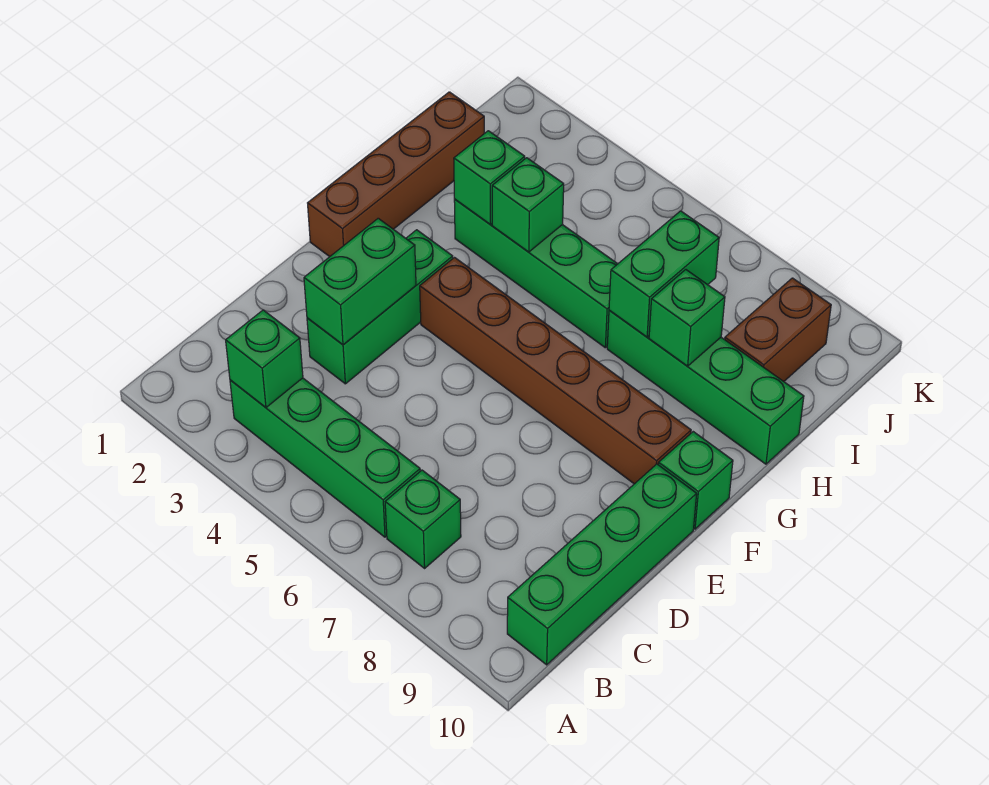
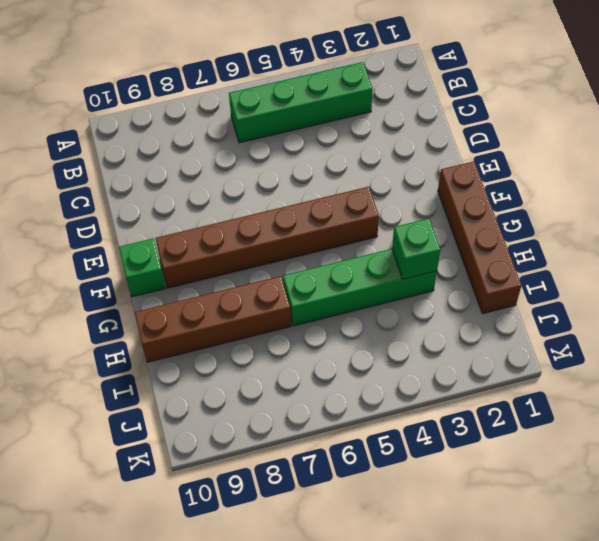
brown 1x4 brick [134,276,291,362] -> green 1x4 brick [607,311,804,464]
none -> green 1x1 brick [385,470,461,568]
none -> green 1x4 brick [507,464,697,665]
none -> green 1x3 brick [307,230,453,384]

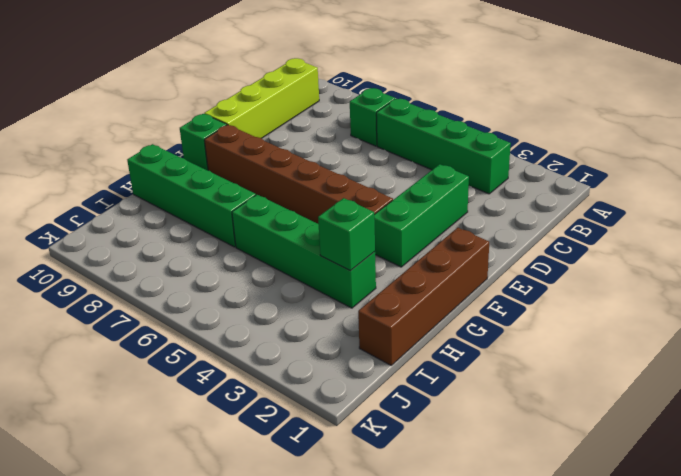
lime 1x4 brick [204,58,319,138] -> green 1x4 brick [507,464,697,665]
none -> brown 1x2 brick [725,278,831,381]
none -> green 1x1 brick [226,310,303,408]
none -> green 1x2 brick [304,218,416,345]

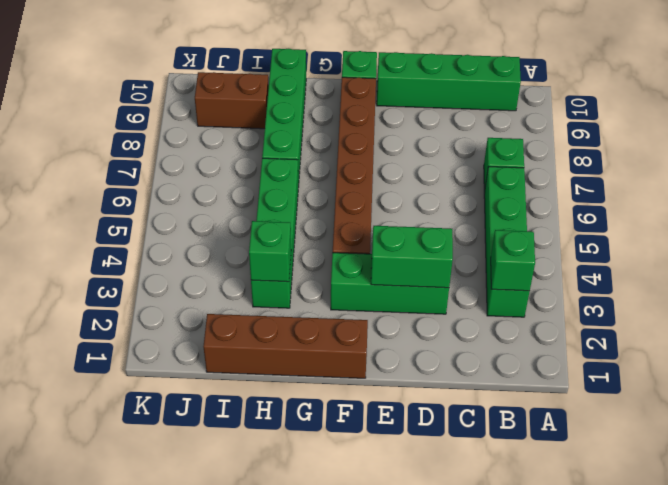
none -> green 1x1 brick [492,158,564,252]
none -> green 1x2 brick [609,211,719,337]
none -> green 1x1 brick [649,270,725,366]

